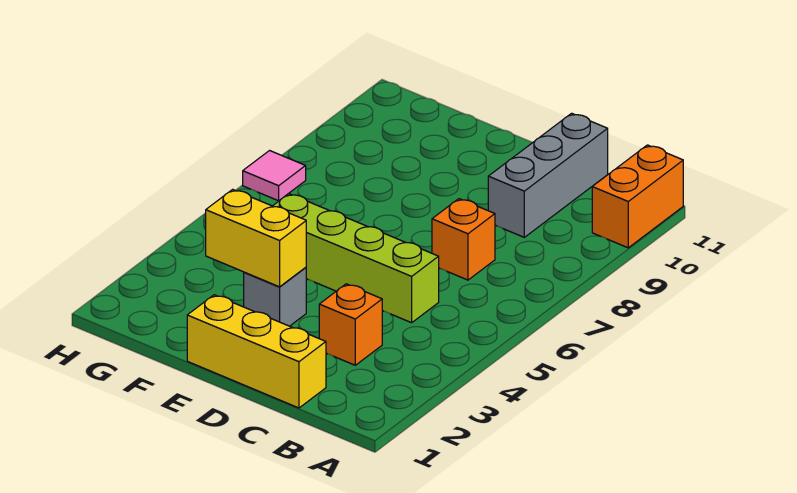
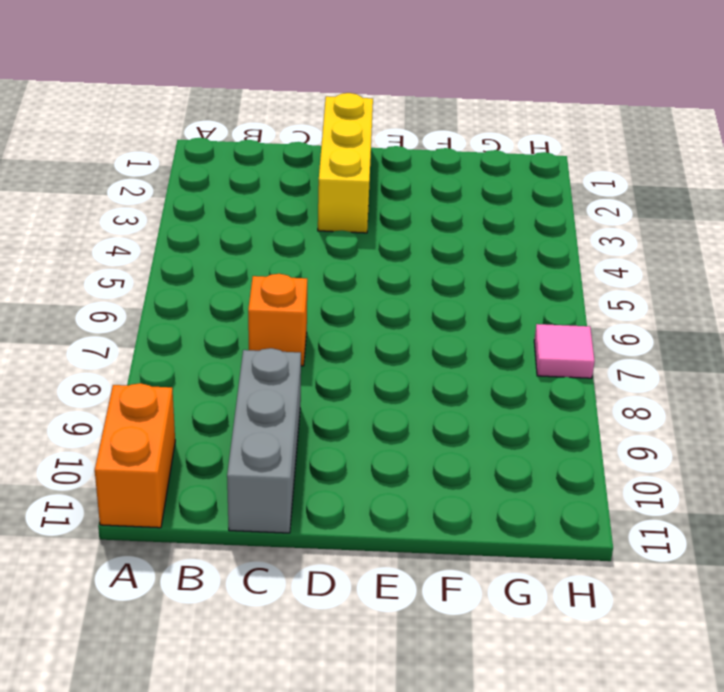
yellow 1x3 brick [318,93,373,233] -> yellow 1x3 brick turned to [187,295,326,408]
none -> orange 1x1 brick [319,284,382,365]
none -> lime 1x4 brick [273,194,439,323]

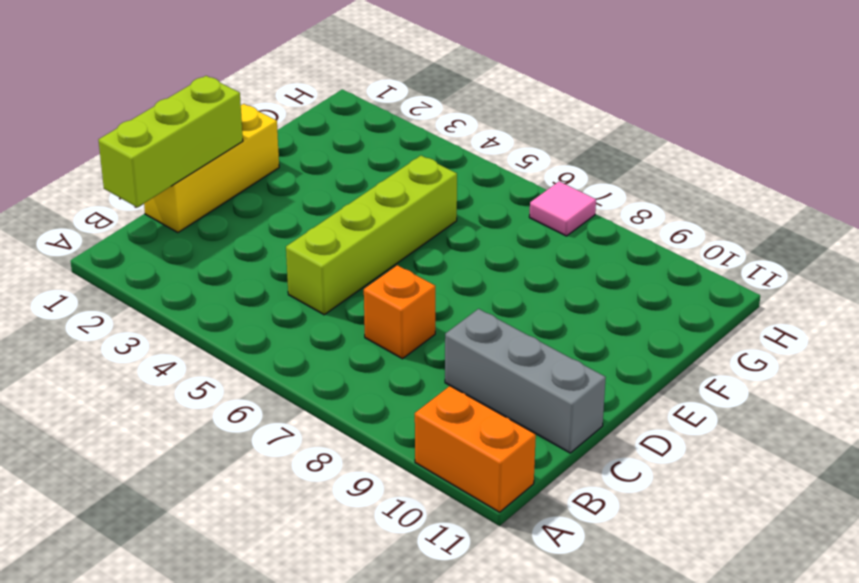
lime 1x3 brick [99,76,243,207] -> none
none -> orange 1x1 brick [319,284,382,365]
none -> grey 1x1 brick [244,267,306,326]

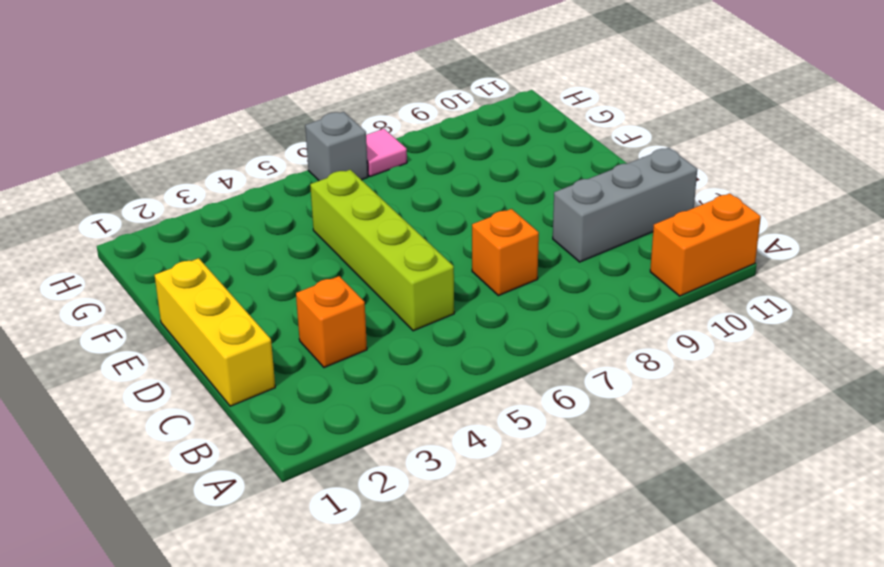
grey 1x1 brick [305,112,368,181] -> grey 1x1 brick moved to [244,267,306,326]
none -> yellow 1x2 brick [206,189,306,287]

